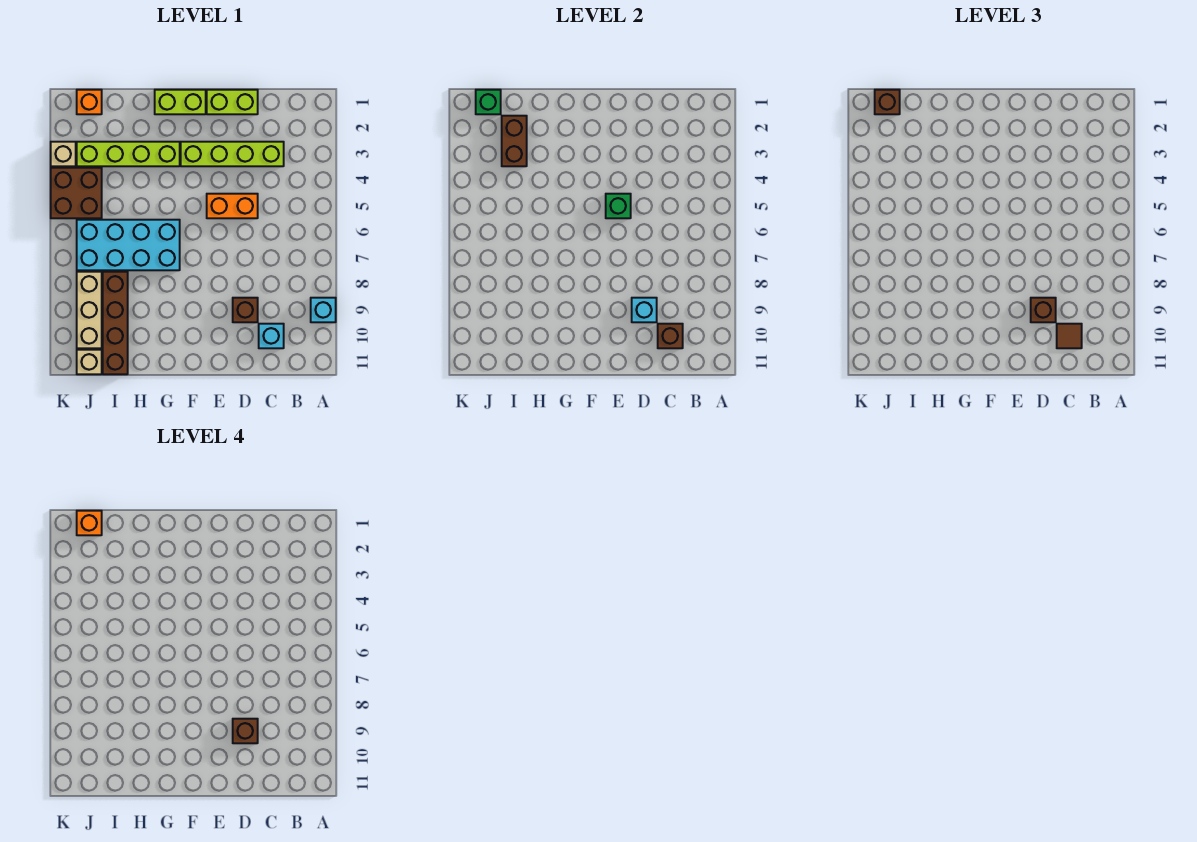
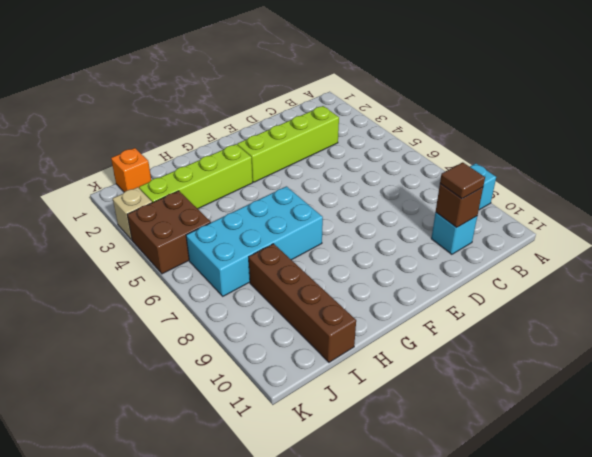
none -> lime 1x2 brick [207,90,258,114]
none -> orange 1x2 brick [207,194,258,218]
none -> brown 1x1 brick [233,298,258,322]

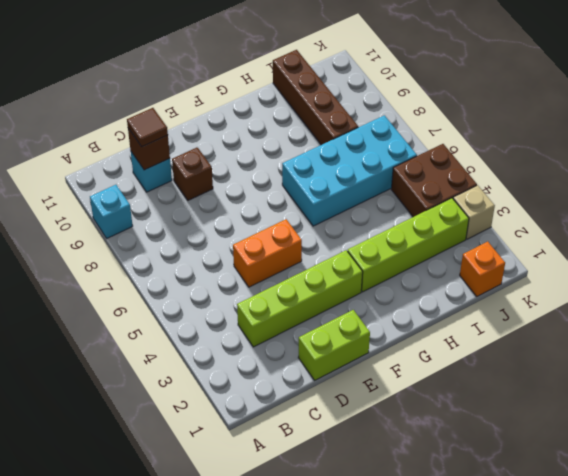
none -> lime 1x2 brick [155,90,206,114]
none -> tan 1x3 brick [77,272,102,348]
none -> tan 1x1 brick [77,350,102,374]

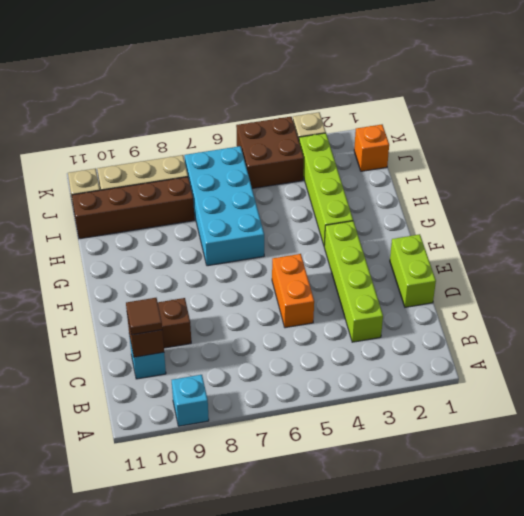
none -> lime 1x2 brick [155,90,206,114]
none -> cyan 1x1 brick [632,298,657,322]
none -> green 1x1 brick [606,194,631,218]

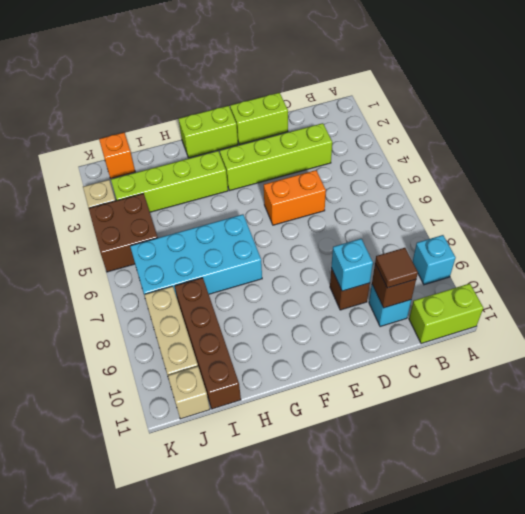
lime 1x2 brick [409,284,483,344] -> none
none -> green 1x1 brick [606,194,631,218]
none -> brown 1x2 brick [502,116,527,166]
none -> green 1x1 brick [476,90,501,114]

